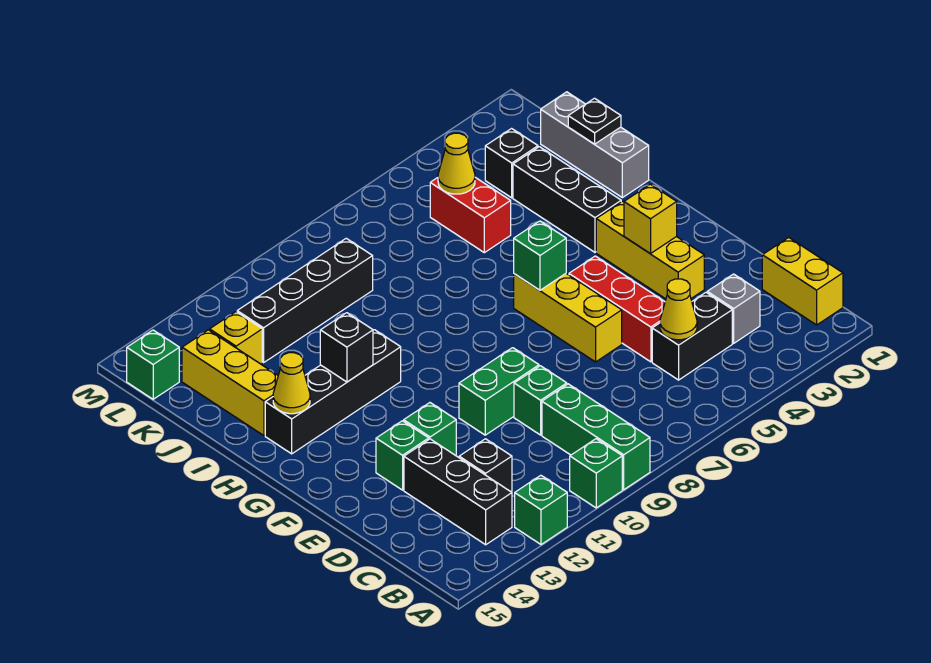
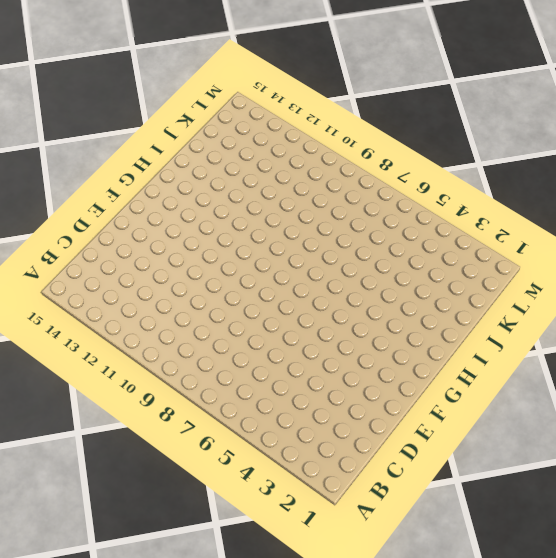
none -> green 1x3 brick [542,384,650,490]
none -> green 1x1 brick [570,439,622,508]
none -> green 1x1 brick [515,475,567,545]
none -> yellow 1x2 brick [762,237,843,325]

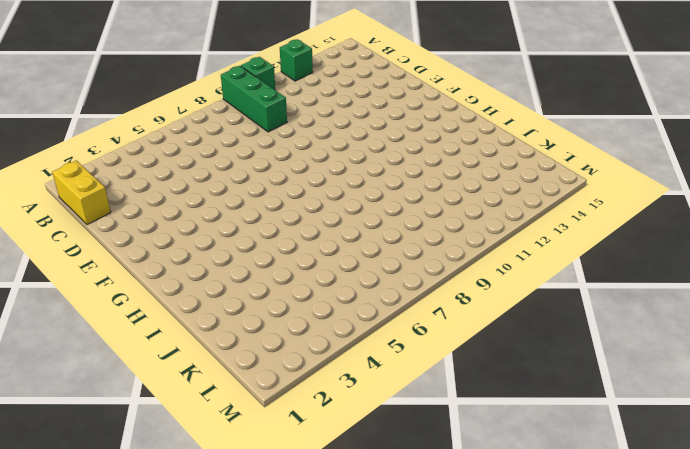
none -> black 1x3 brick [404,439,512,545]
none -> grey 1x1 brick [707,274,760,343]
none -> black 1x2 brick [652,293,732,380]
none -> black 1x1 brick [459,439,512,492]

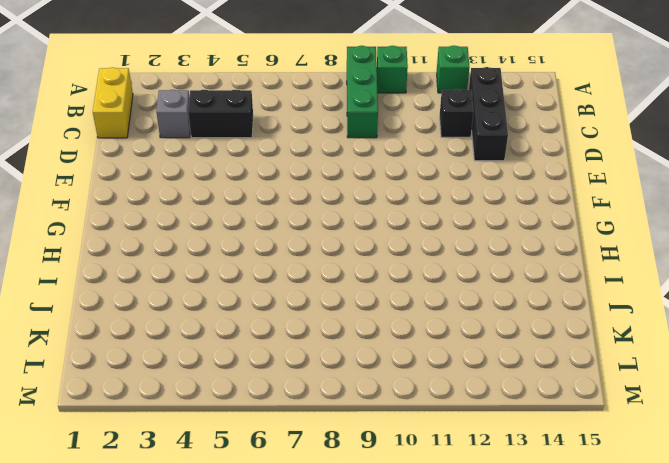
none -> red 1x3 brick [569,256,665,362]
none -> green 1x1 brick [514,366,567,435]
none -> yellow 1x3 brick [596,201,704,299]
none -> yellow 1x3 brick [514,274,622,362]

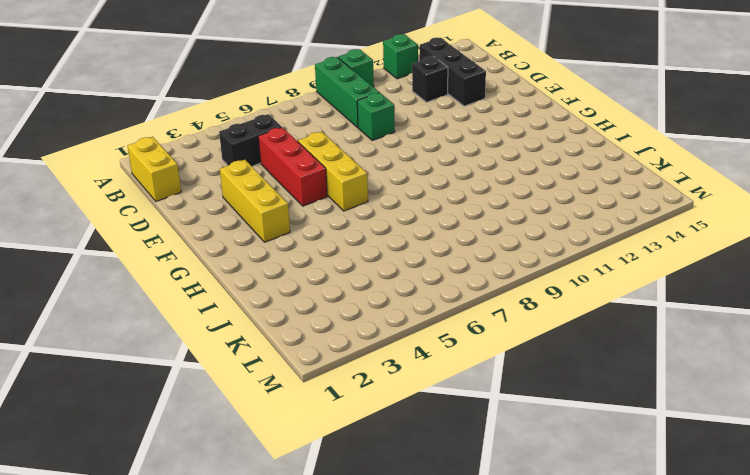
none -> grey 1x1 brick [707,274,760,343]
none -> green 1x2 brick [459,348,539,435]
none -> green 1x1 brick [404,403,456,455]
none -> green 1x1 brick [376,421,429,490]

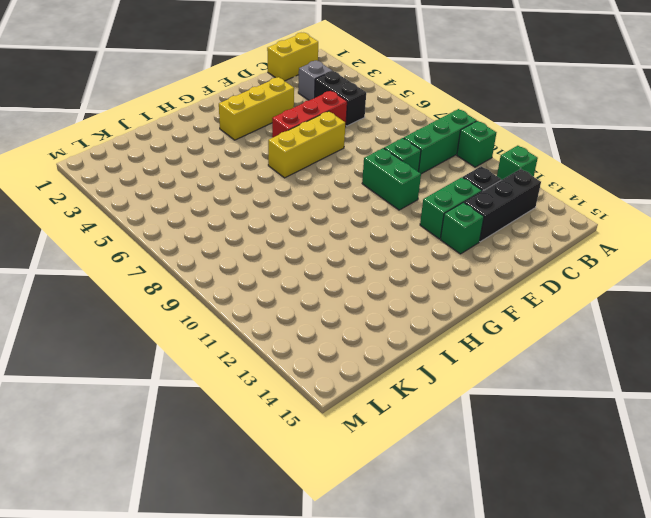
green 1x2 brick [420,177,482,239] -> green 1x1 brick [404,403,456,455]
none -> black 1x3 brick [513,147,621,252]
none -> black 1x4 brick [265,330,401,454]
none -> grey 1x3 brick [541,92,649,198]
none -> yellow 1x3 brick [182,330,278,436]

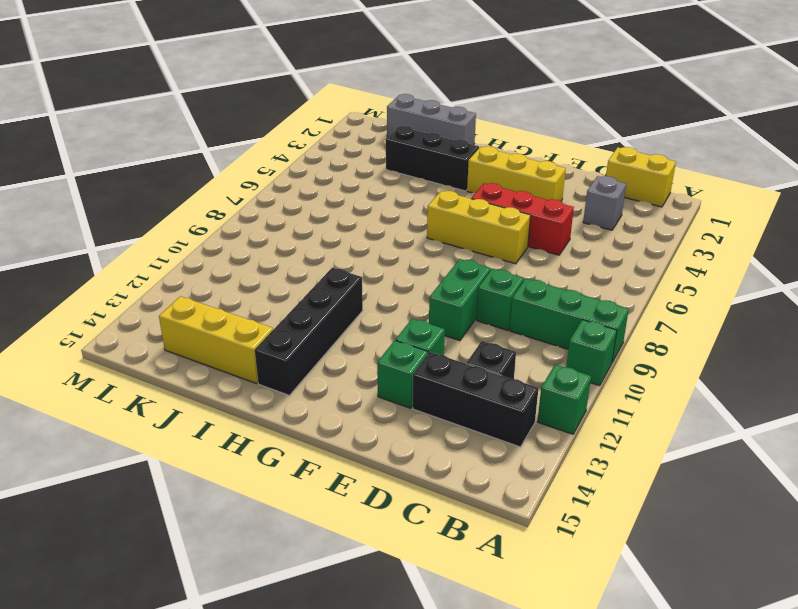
none -> black 1x2 brick [652,293,732,380]
none -> red 1x2 brick [430,177,511,253]
none -> black 1x1 brick [485,129,538,198]
none -> black 1x4 brick [237,238,373,363]

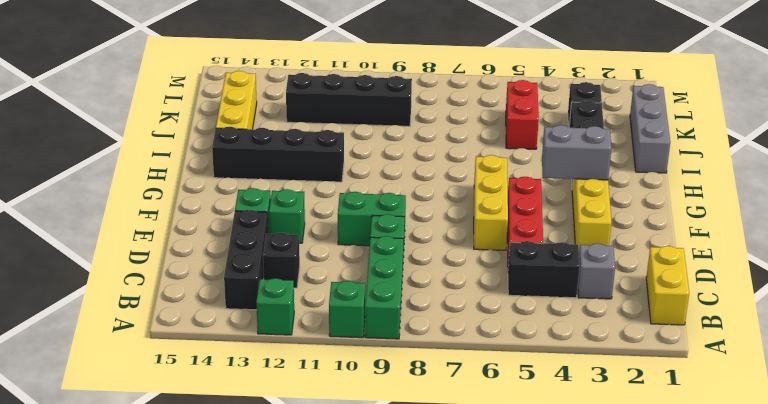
grey 1x2 brick [542,125,612,180] -> none
none -> yellow 1x1 brick [210,312,262,364]
none -> green 1x1 brick [127,330,179,399]
none -> yellow 1x1 cone [660,279,697,340]
none -> yellow 1x1 brick [624,184,677,254]

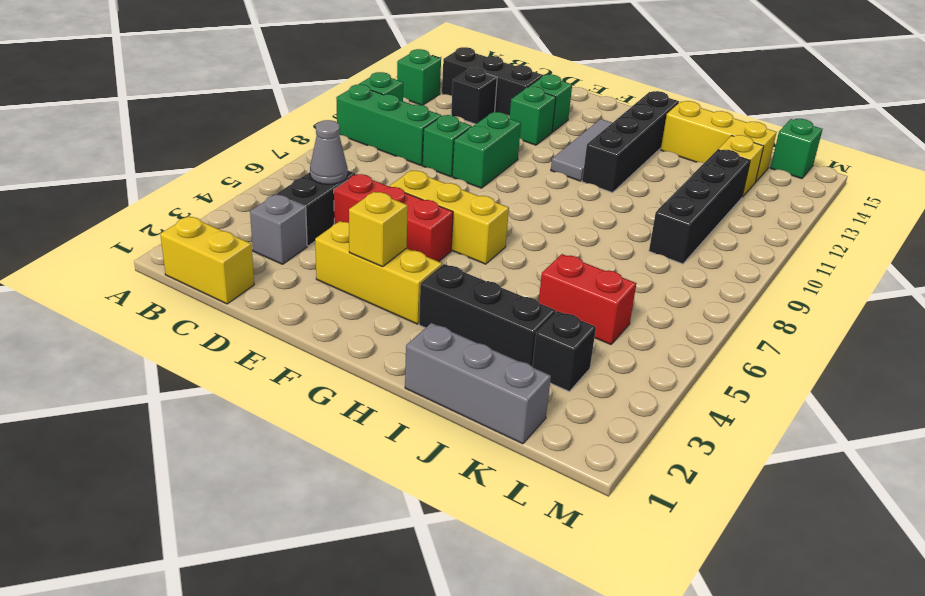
grey 1x1 cone [310,120,348,184] -> yellow 1x1 cone [660,279,697,340]
grey 1x3 tile [551,119,612,181] -> none
none -> green 1x1 brick [514,221,566,290]
none -> black 1x1 brick [320,313,373,382]
none -> yellow 1x1 cone [273,353,310,414]
none -> black 1x1 plate [568,98,621,144]

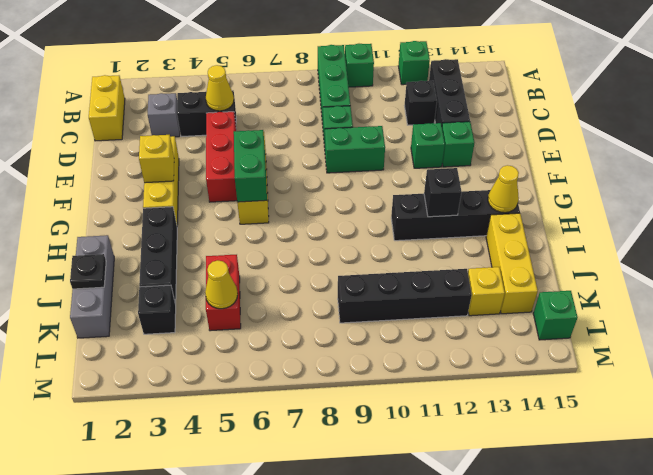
green 1x2 brick [234,130,267,202] -> green 1x1 brick [514,221,566,290]

